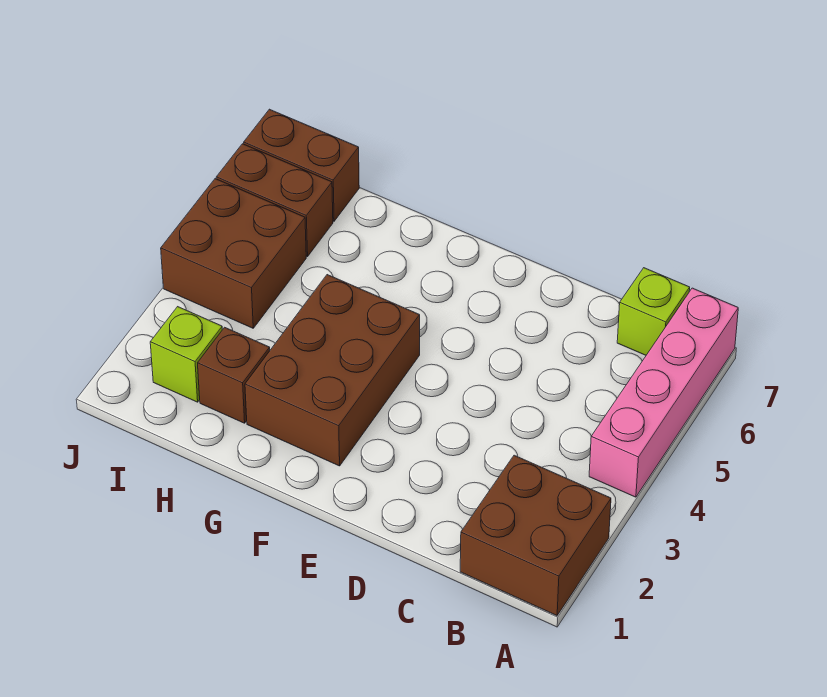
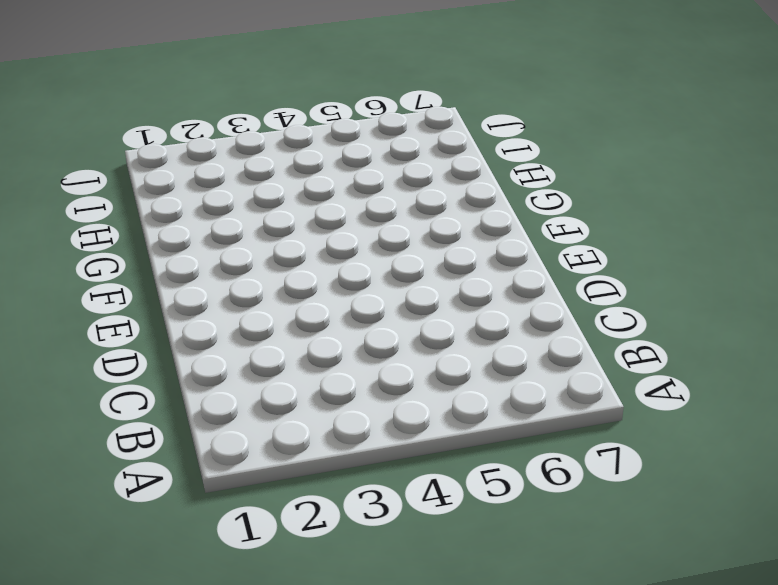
none -> brown 2x2 brick [460,455,611,616]
none -> pink 1x4 brick [589,288,738,497]

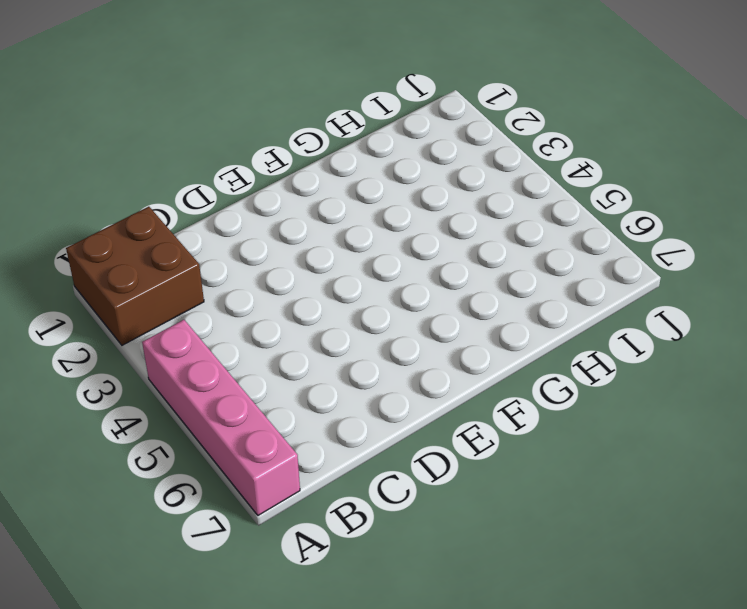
none -> lime 1x1 brick [617,268,690,355]
none -> brown 2x3 brick [245,275,420,466]

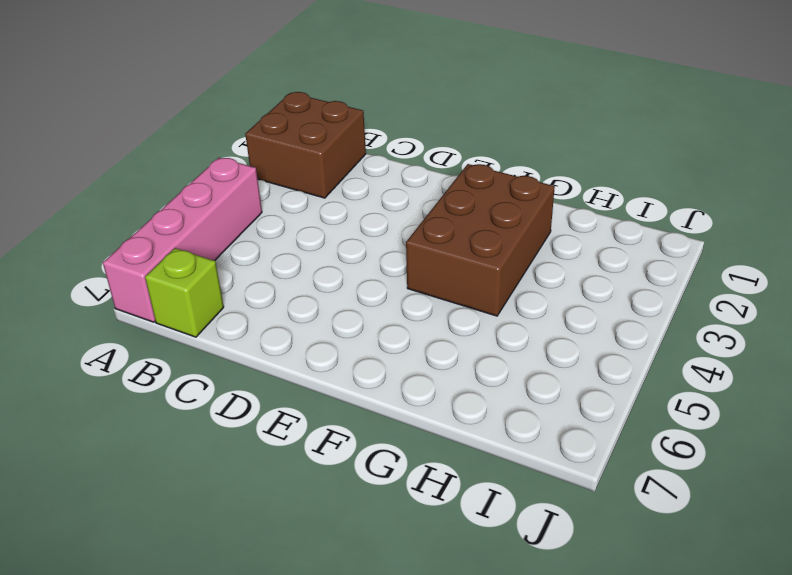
none -> brown 1x1 brick [198,327,270,423]
none -> lime 1x1 brick [150,307,222,402]

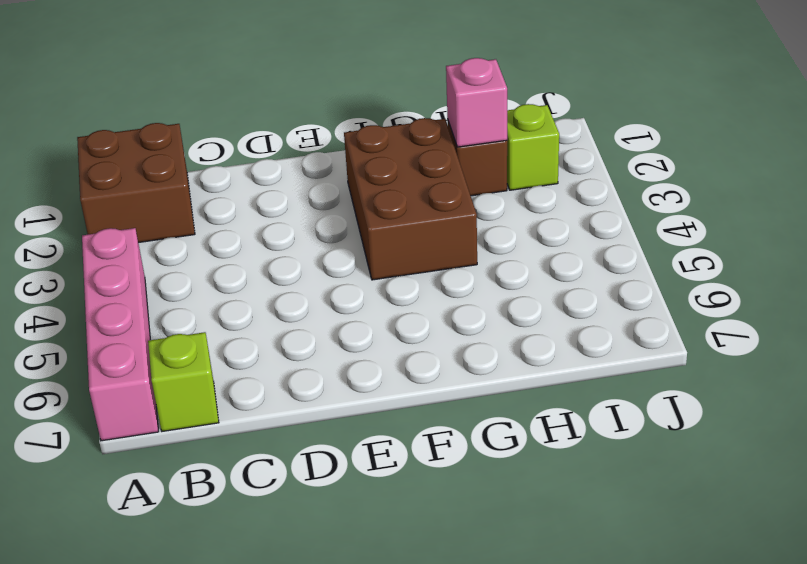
pink 1x1 brick [446,58,507,147] -> none
none -> brown 2x2 brick [161,179,306,328]
none -> brown 1x2 brick [216,144,333,257]

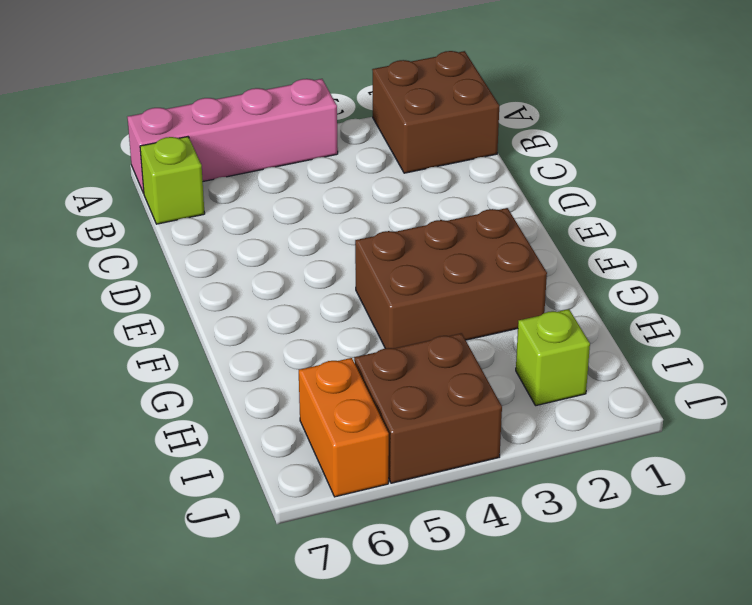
orange 1x2 brick [299,358,389,497] -> brown 1x2 brick [216,144,333,257]
none -> brown 1x1 brick [198,327,270,423]
none -> brown 1x2 brick [244,109,359,221]

